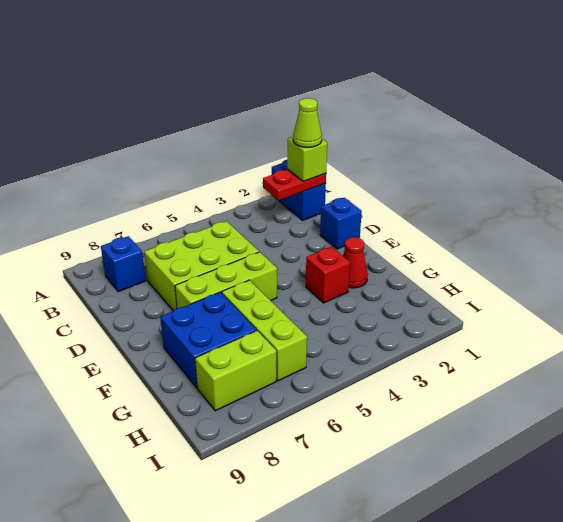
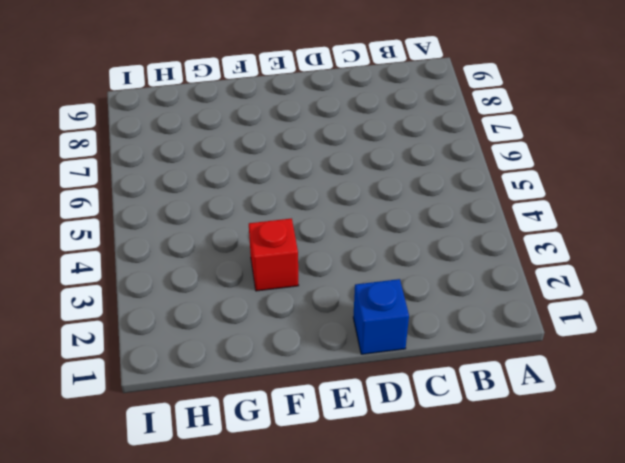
none -> blue 1x2 brick [272,160,326,220]
none -> blue 1x1 brick [101,236,146,292]
none -> lime 2x3 brick [144,221,259,311]

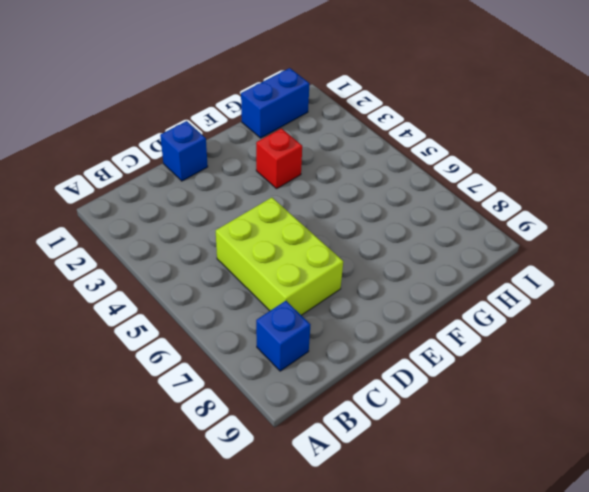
blue 1x2 brick [241,68,310,138] -> blue 1x2 brick moved to [272,160,326,220]
none -> lime 1x3 brick [175,252,277,308]
none -> red 1x1 cone [343,237,368,288]
none -> lime 1x3 brick [222,280,307,381]

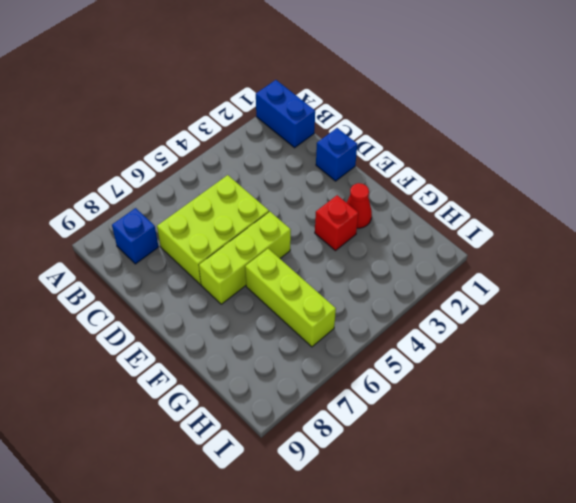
none -> blue 2x2 brick [160,292,256,388]
none -> lime 1x2 brick [195,331,276,411]
none -> red 1x2 plate [263,169,326,201]

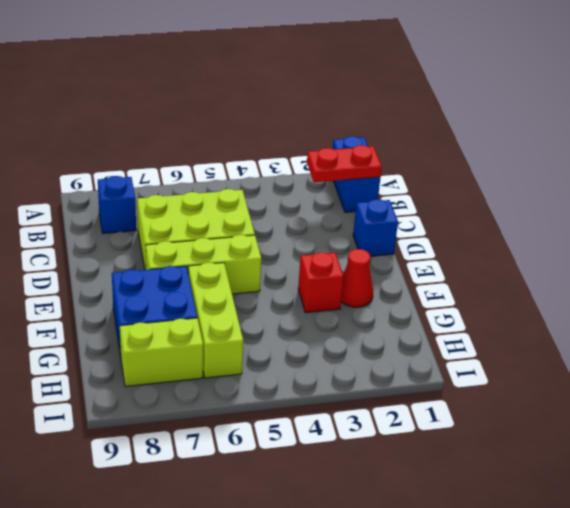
none -> lime 1x1 brick [287,137,327,181]
none -> lime 1x1 cone [293,98,322,147]

